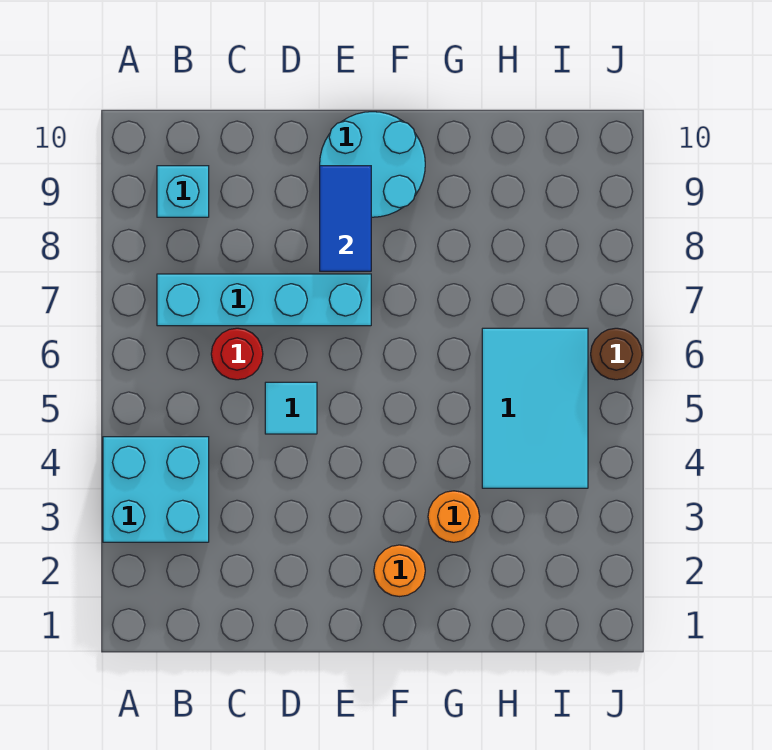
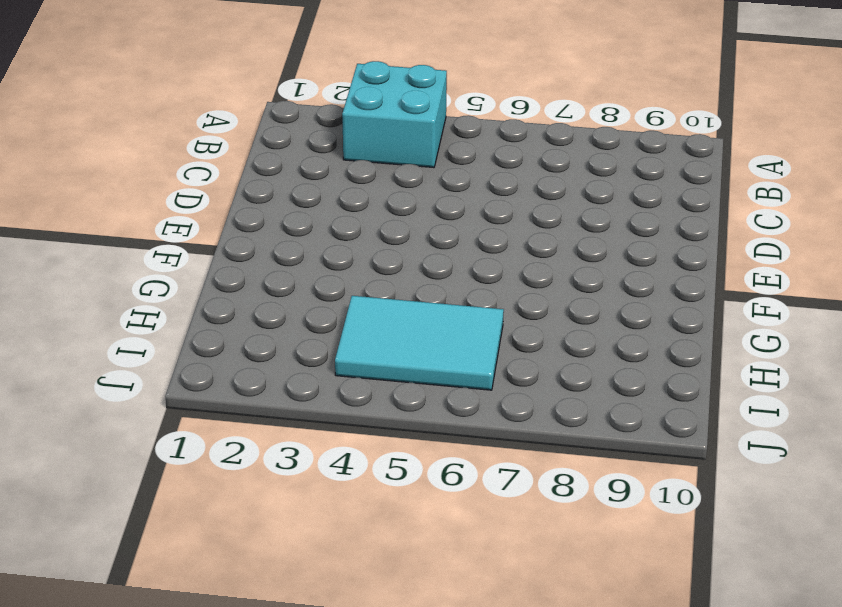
none -> cyan 1x4 brick [157,274,371,326]
none -> cyan 1x1 brick [157,166,209,217]

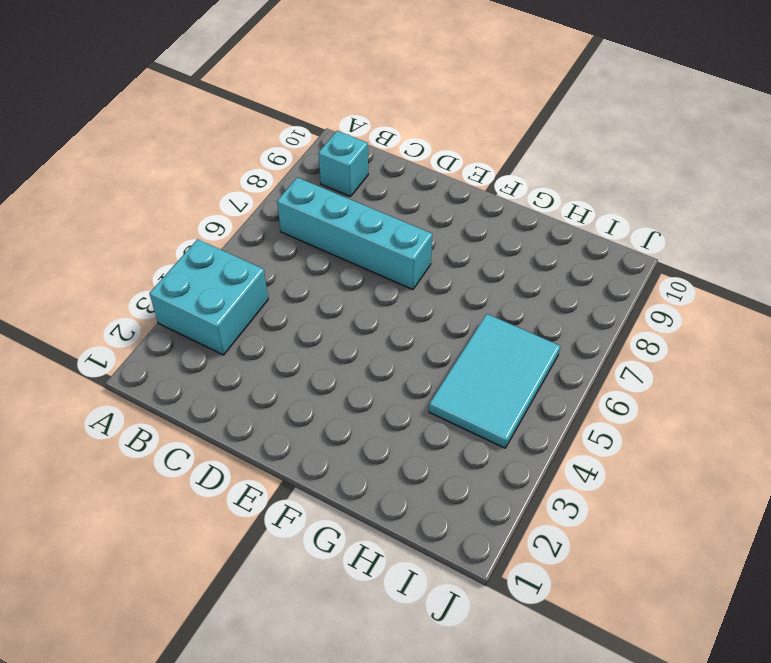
none -> red 1x1 round brick [211,328,263,380]
none -> cyan 1x1 tile [265,382,317,434]

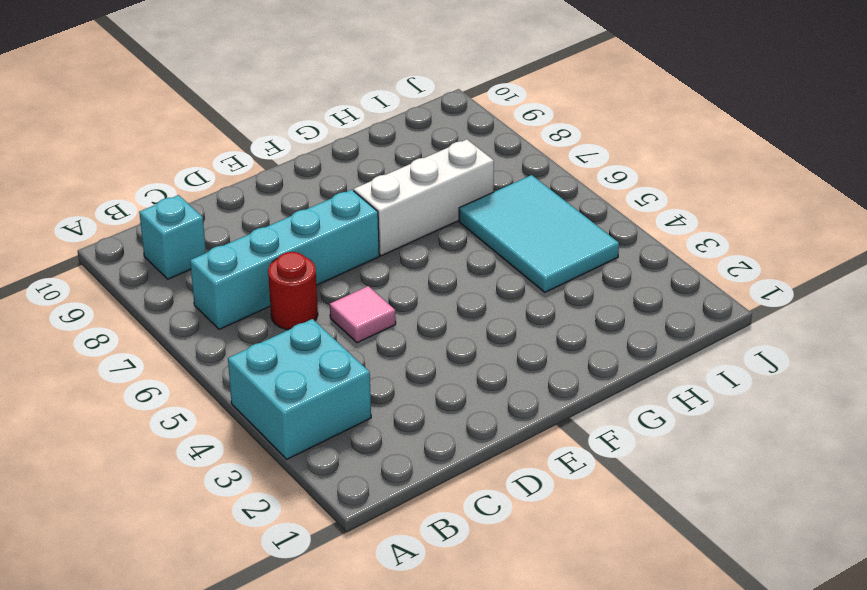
pink 1x1 tile [330,286,396,343] -> cyan 1x1 tile [265,382,317,434]
white 1x3 brick [354,139,494,256] -> none
none -> cyan 2x2 round brick [320,112,425,217]
none -> orange 1x1 round brick [374,545,425,597]

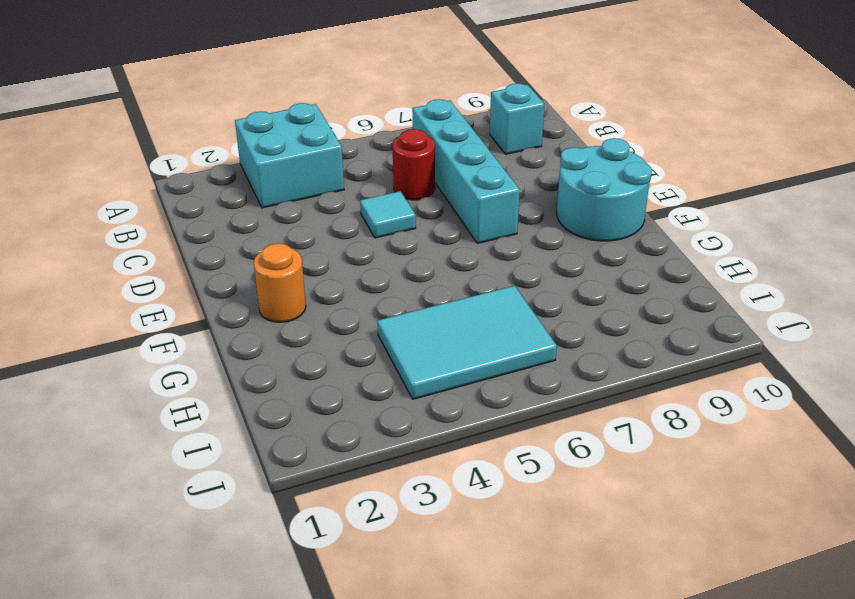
none -> orange 1x1 round brick [428,491,480,542]
none -> brown 1x1 round brick [591,328,642,380]

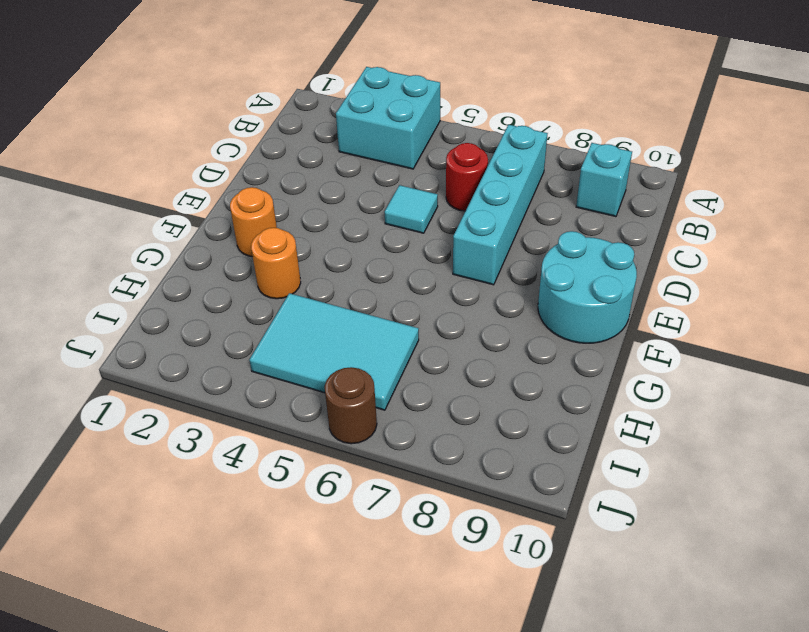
none -> blue 1x2 tile [320,166,371,271]

